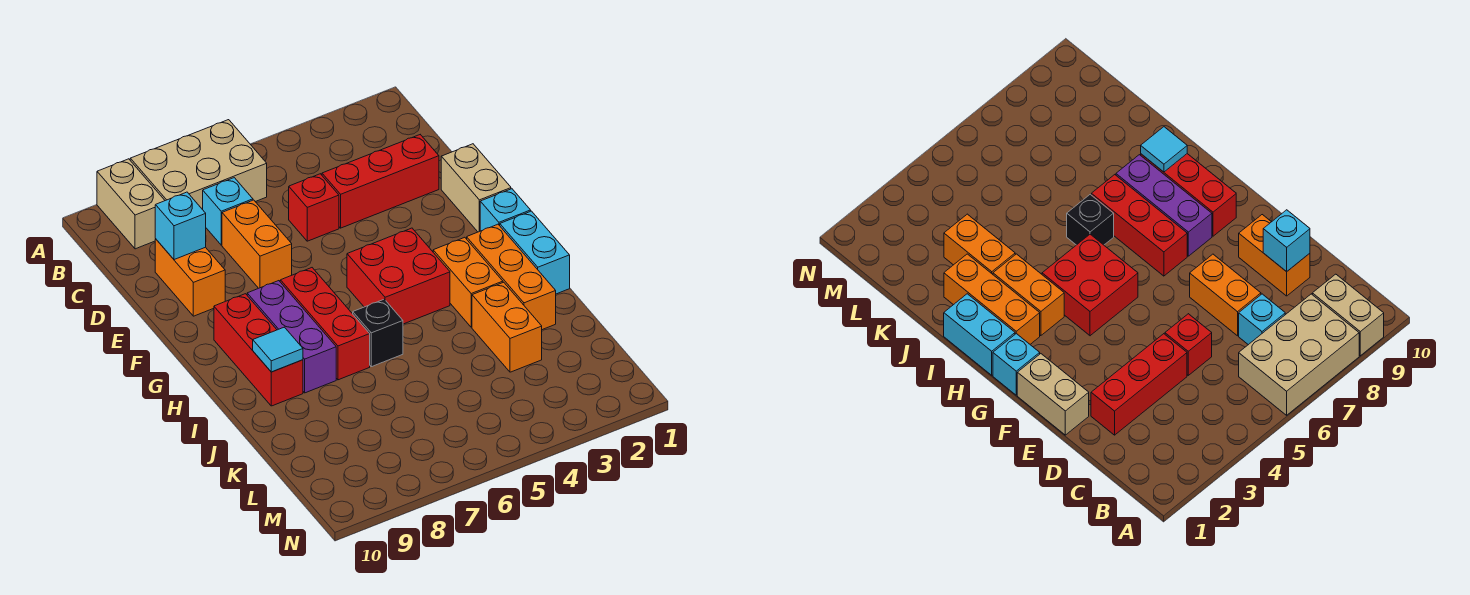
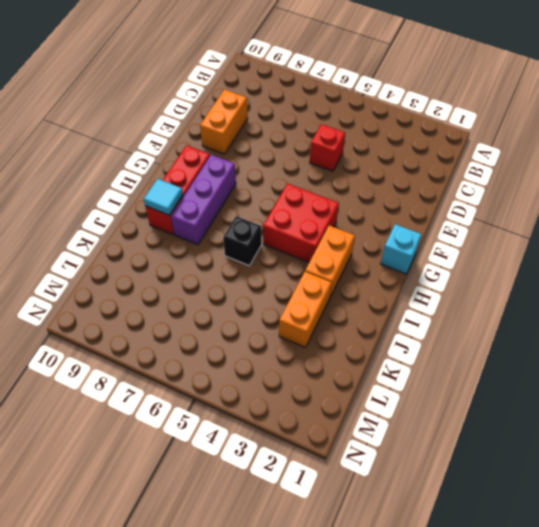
none -> tan 2x3 brick [130,120,267,210]
none -> tan 1x2 brick [97,159,165,249]
none -> cyan 1x1 brick [203,178,253,245]

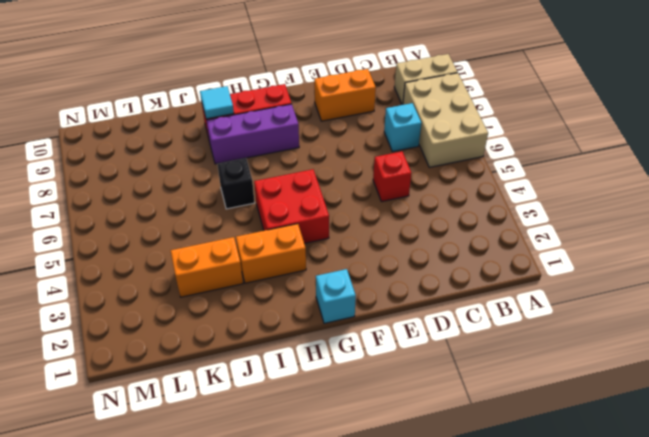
none -> red 1x3 brick [322,135,439,228]
none -> orange 1x2 brick [222,200,292,288]
none -> tan 1x2 brick [441,144,511,232]

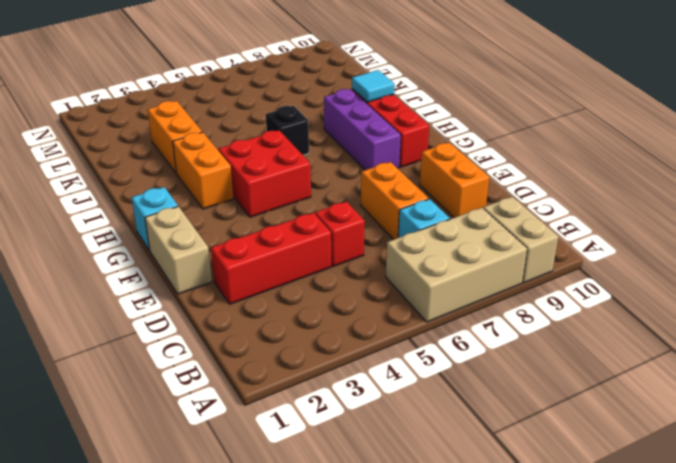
none -> red 1x3 brick [280,268,370,380]
none -> cyan 1x2 brick [500,211,570,294]
none -> orange 1x3 brick [467,224,556,330]

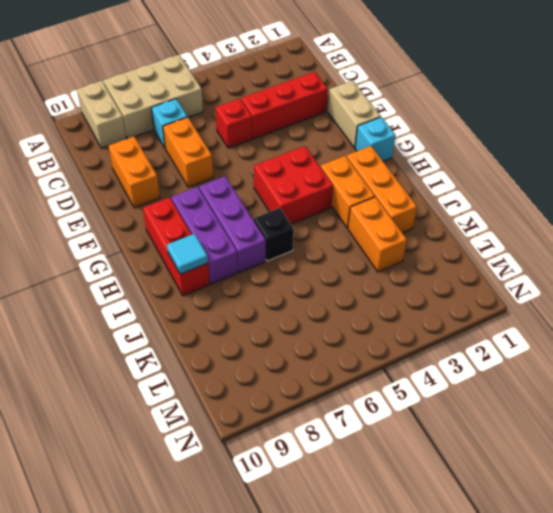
purple 1x3 brick [199,176,266,272] -> red 1x3 brick [280,268,370,380]
none -> cyan 1x2 brick [500,211,570,294]
none -> cyan 1x1 brick [155,192,206,260]

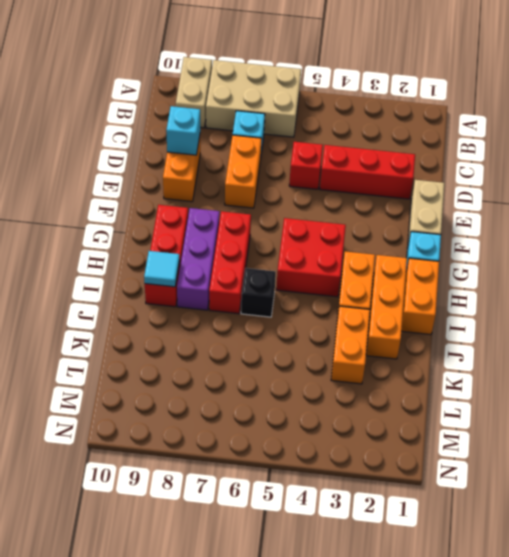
orange 1x2 brick [401,258,439,335] -> cyan 1x2 brick [500,211,570,294]

